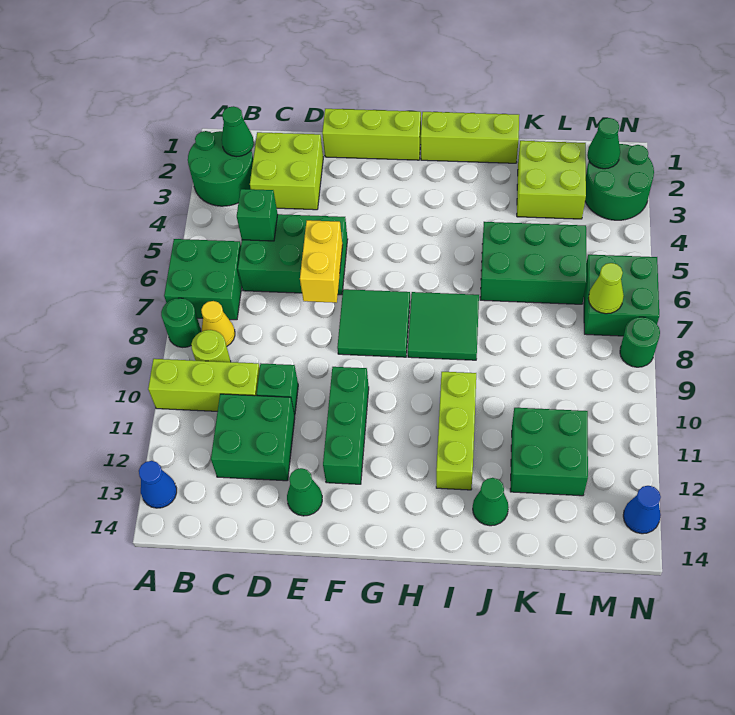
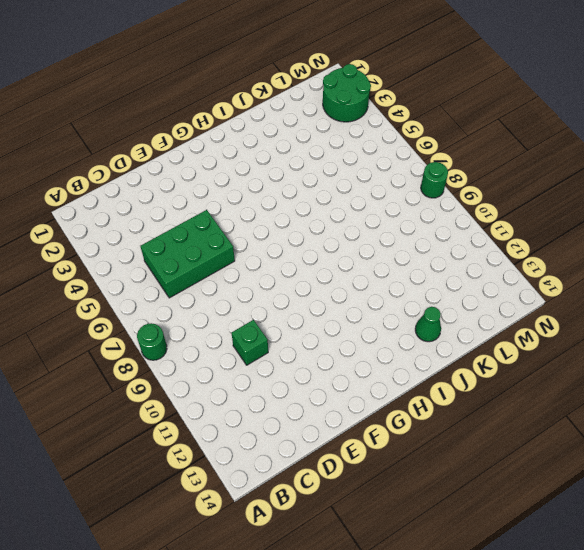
none -> green 2x2 round brick [188,131,253,206]
none -> green 2x2 brick [164,239,242,320]
none -> lime 1x3 brick [148,359,260,411]
none -> blue 1x1 cone [139,461,177,508]

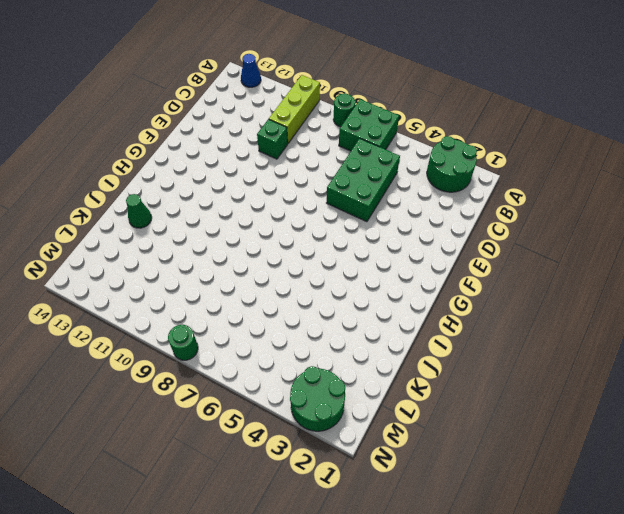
none -> yellow 1x1 cone [201,301,235,346]
none -> lime 1x1 round brick [191,330,231,362]
none -> lime 2x2 brick [250,132,323,210]
none -> green 2x2 brick [211,394,295,481]

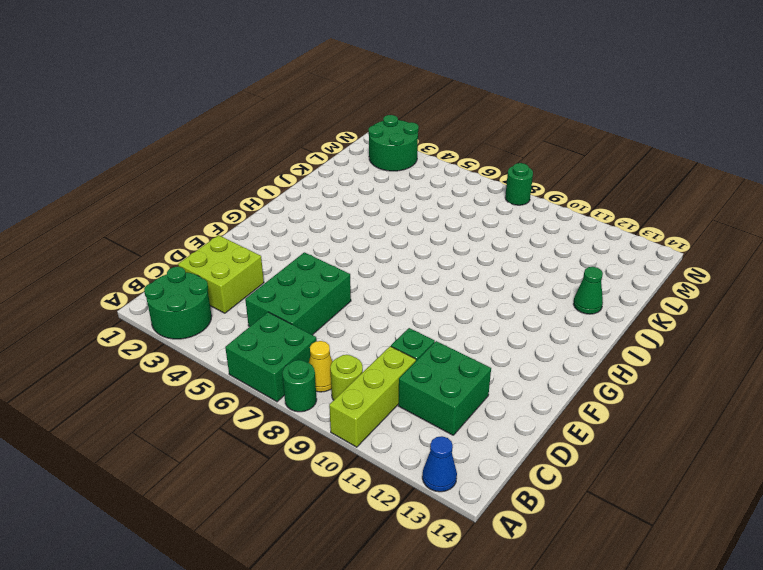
none -> lime 1x3 brick [322,109,421,160]
none -> green 1x1 cone [287,468,322,516]
none -> green 2x2 tile [337,289,410,357]
none -> green 1x3 brick [323,367,369,484]

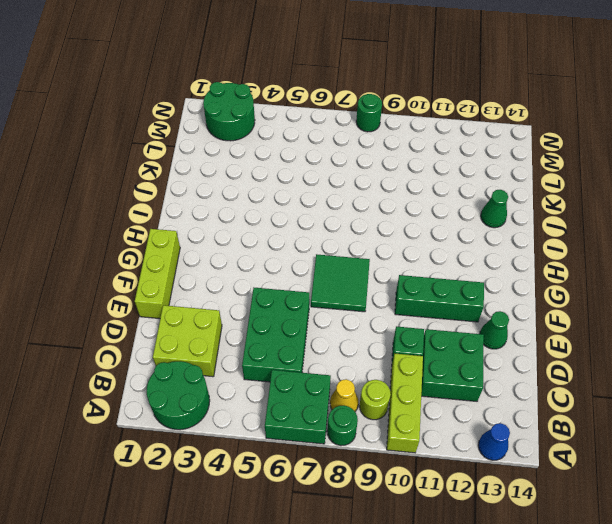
none -> lime 1x3 brick [421,112,519,163]
none -> green 2x2 tile [408,292,479,360]
none -> lime 1x3 brick [436,372,476,490]
none -> green 2x3 brick [480,222,587,304]

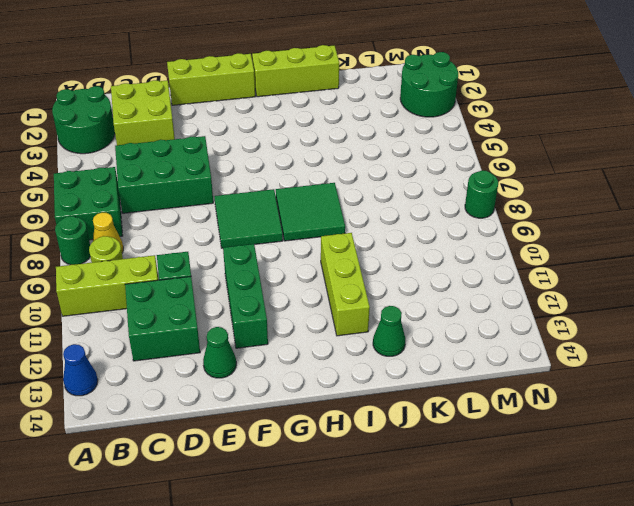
none -> green 2x3 brick [480,222,587,304]
none -> lime 2x2 brick [517,141,586,219]
none -> green 2x2 brick [510,408,588,496]
none -> green 2x2 brick [584,255,659,336]

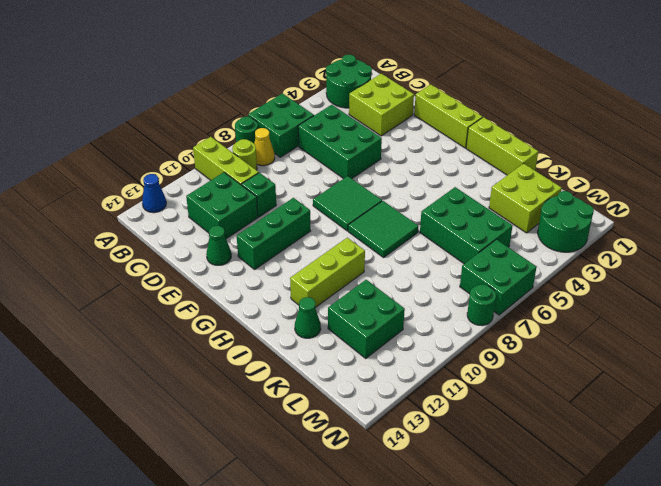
none -> blue 1x1 cone [623,486,661,534]
none -> green 1x1 cone [222,106,254,157]
none -> green 1x1 brick [237,189,278,241]
none -> yellow 1x2 brick [300,220,342,303]

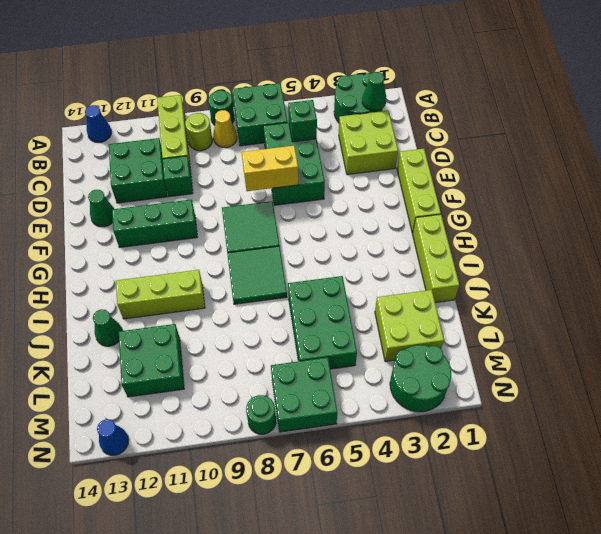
none -> green 1x1 cone [587,118,620,169]
none -> lime 1x1 cone [588,263,624,314]

